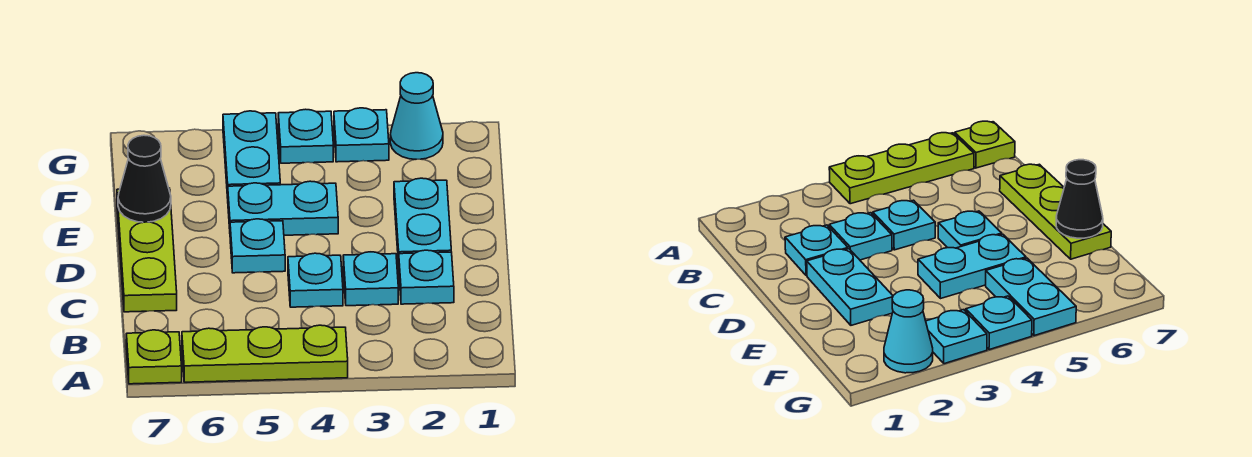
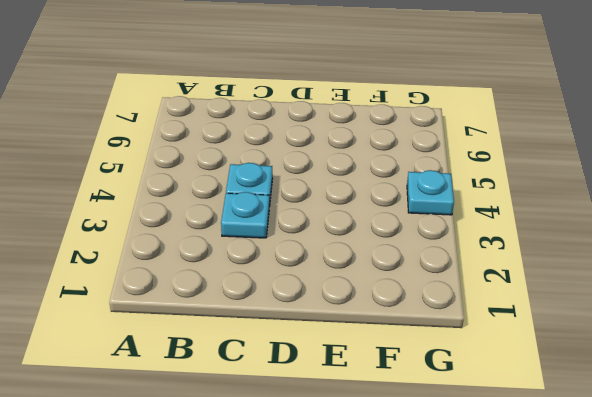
none -> lime 1x3 plate [182,325,348,382]
none -> lime 1x1 plate [126,330,182,384]
none -> cyan 1x1 plate [399,250,454,304]

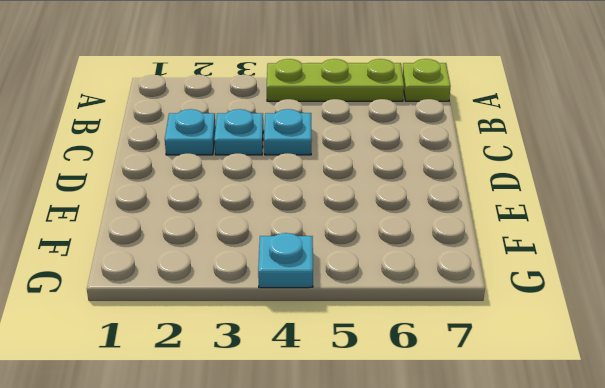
none -> lime 1x3 plate [117,188,177,312]
none -> cyan 1x2 plate [394,178,451,265]
none -> cyan 1x1 plate [230,219,285,273]

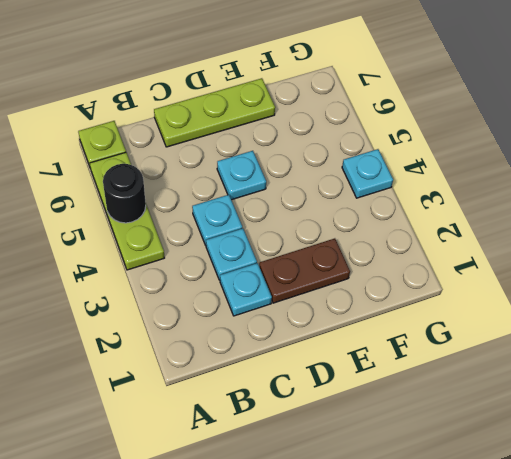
black 1x1 round brick [103,164,146,223] -> none
brown 1x2 plate [259,238,350,303] -> cyan 1x2 plate [394,178,451,265]
none -> cyan 1x2 plate [228,181,338,235]
none -> cyan 1x2 plate [223,111,280,198]
none -> cyan 1x1 cone [390,73,443,159]

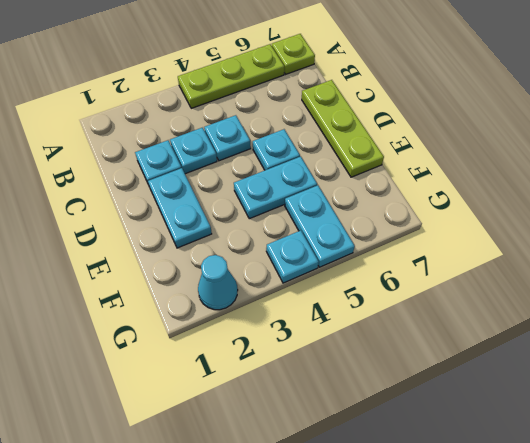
none -> cyan 1x1 plate [334,108,389,162]
none -> black 1x1 cone [118,135,171,222]

